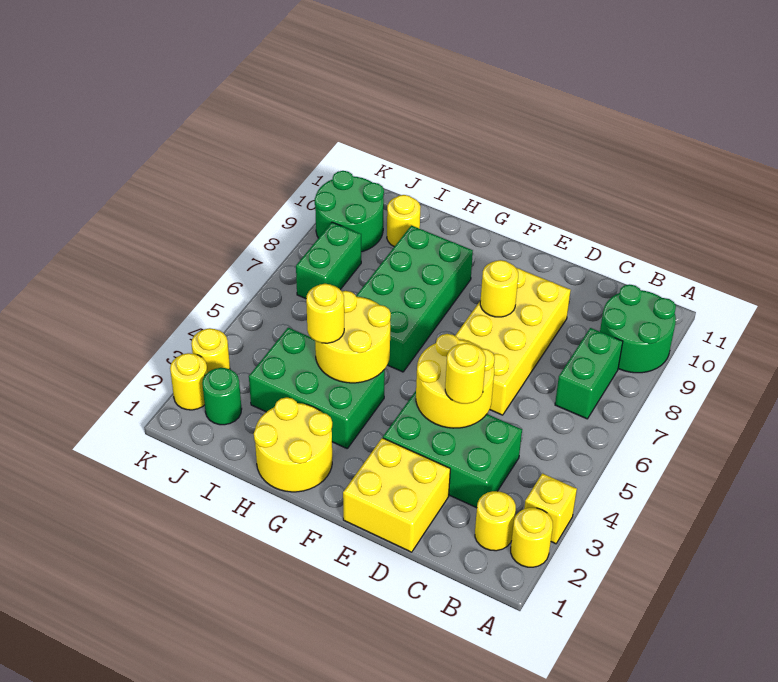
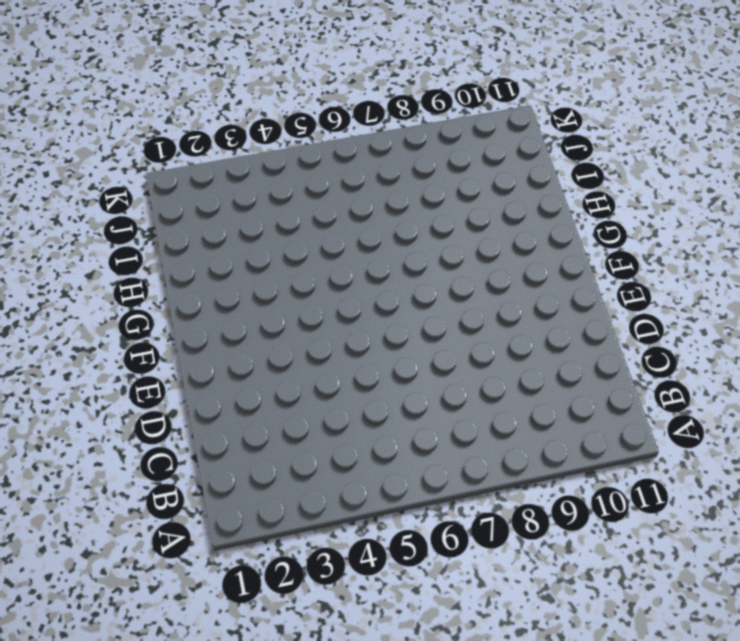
none -> yellow 1x1 round brick [511,508,553,567]
none -> yellow 1x1 brick [524,473,577,544]
none -> green 2x2 round brick [600,284,676,373]

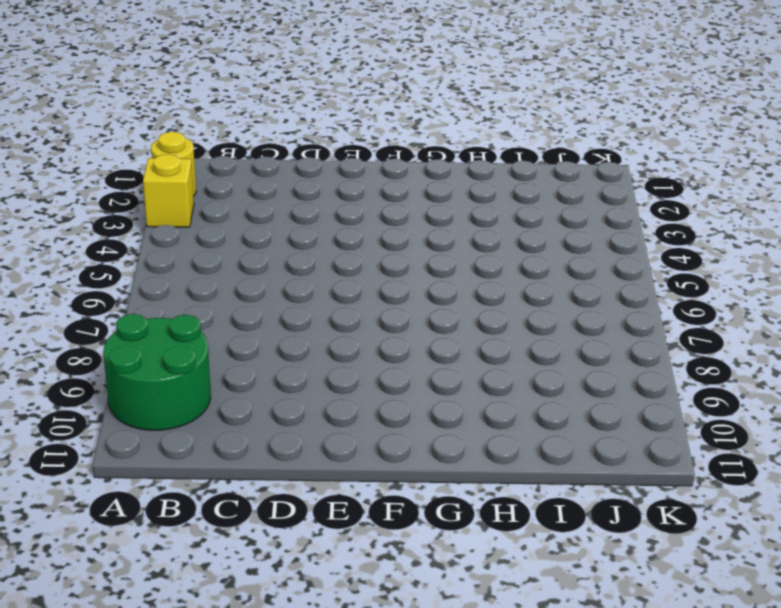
none -> yellow 1x1 round brick [475,491,516,551]
none -> green 1x2 brick [555,328,623,419]
none -> green 2x3 brick [383,391,522,508]

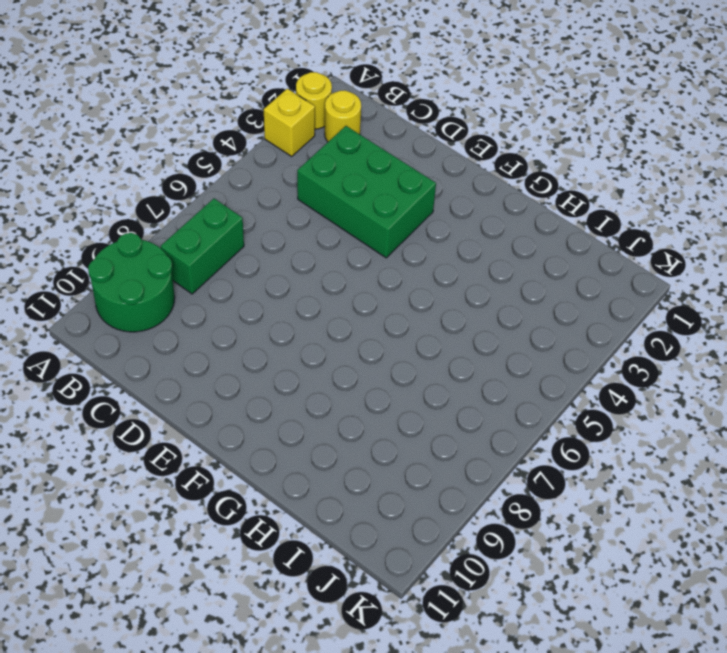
none -> yellow 2x2 brick [343,438,450,552]
none -> yellow 2x4 brick [455,268,571,415]
none -> yellow 2x2 round brick [254,397,332,492]

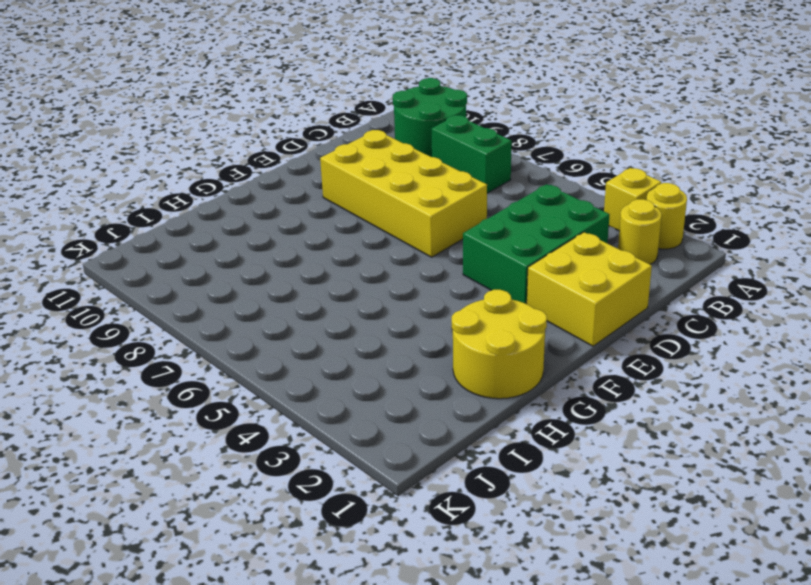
none -> green 2x3 brick [249,328,385,448]
none -> green 2x4 brick [356,225,473,372]
none -> yellow 1x1 round brick [387,195,421,247]

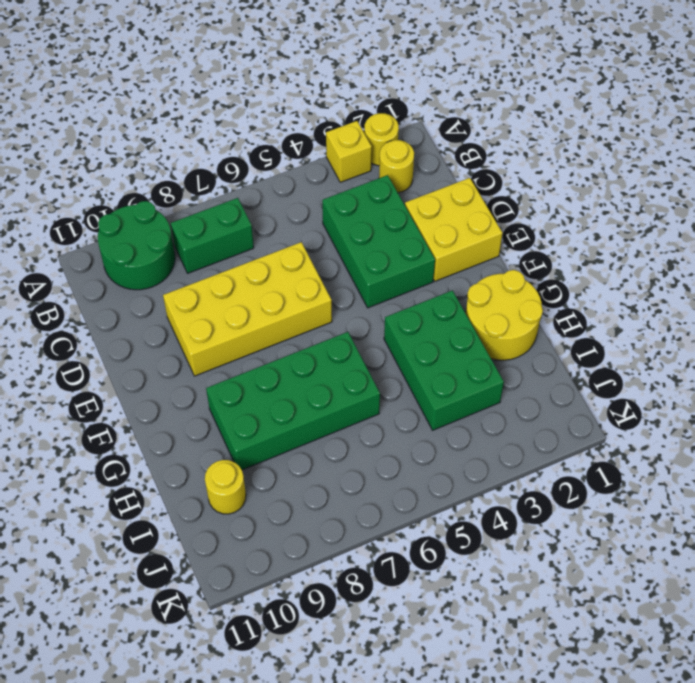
none -> green 1x1 round brick [202,368,242,425]
none -> green 1x2 brick [296,222,361,299]
none -> green 2x2 round brick [315,171,384,252]

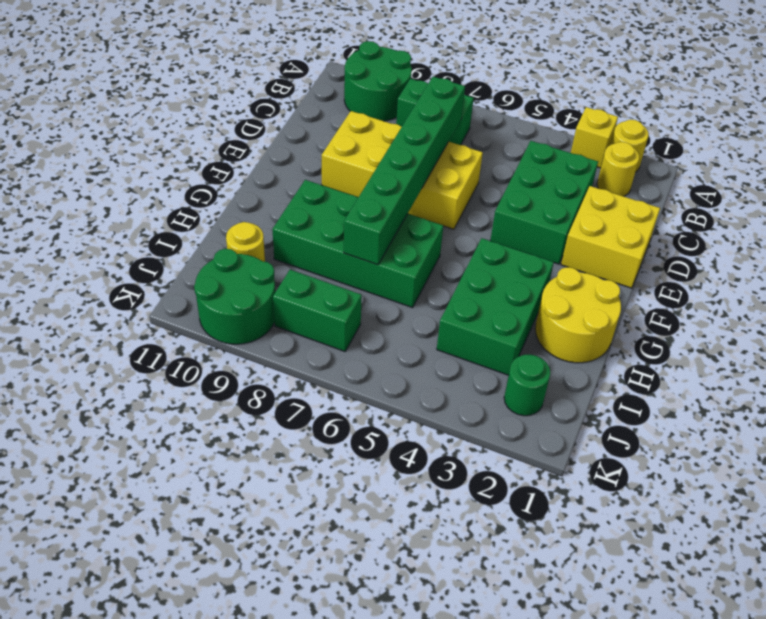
green 1x6 brick [344,77,465,265] -> none
none -> yellow 1x1 round brick [170,353,207,410]
none -> yellow 1x1 round brick [191,328,230,373]
none -> yellow 2x2 round brick [416,334,495,428]

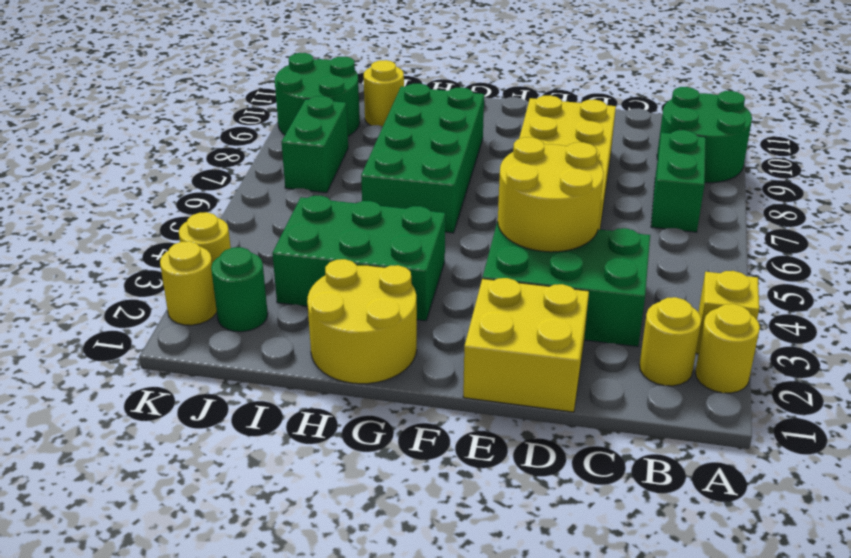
none -> yellow 1x1 round brick [480,260,518,317]
none -> yellow 2x2 round brick [315,291,391,383]
none -> yellow 1x1 round brick [445,343,486,404]

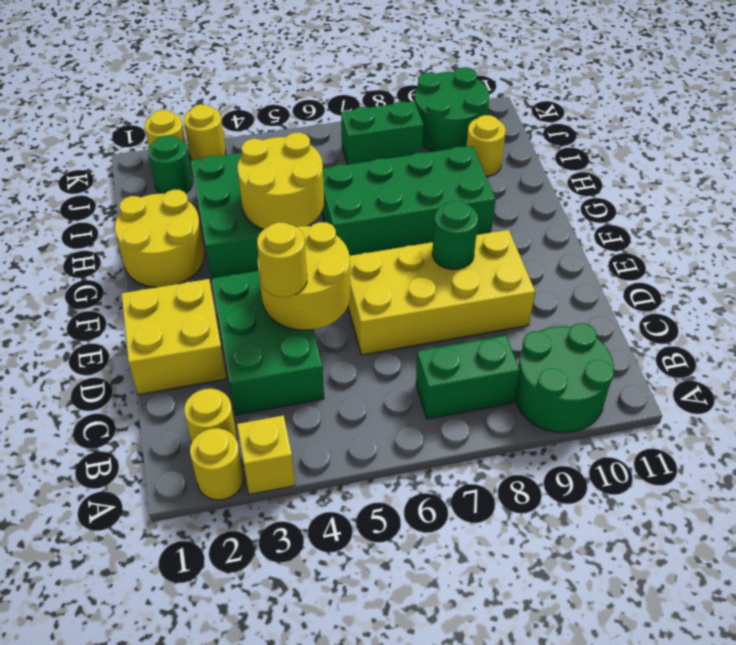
green 1x1 round brick [432,201,478,270] -> yellow 1x1 round brick [480,260,518,317]
none -> yellow 1x1 round brick [306,284,344,343]

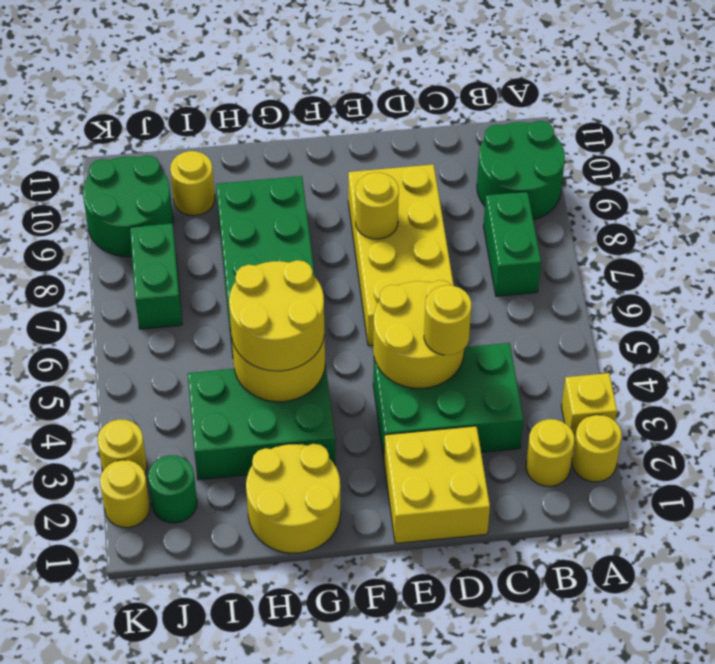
yellow 2x2 round brick [229,260,325,371] -> yellow 1x1 round brick [306,284,344,343]

